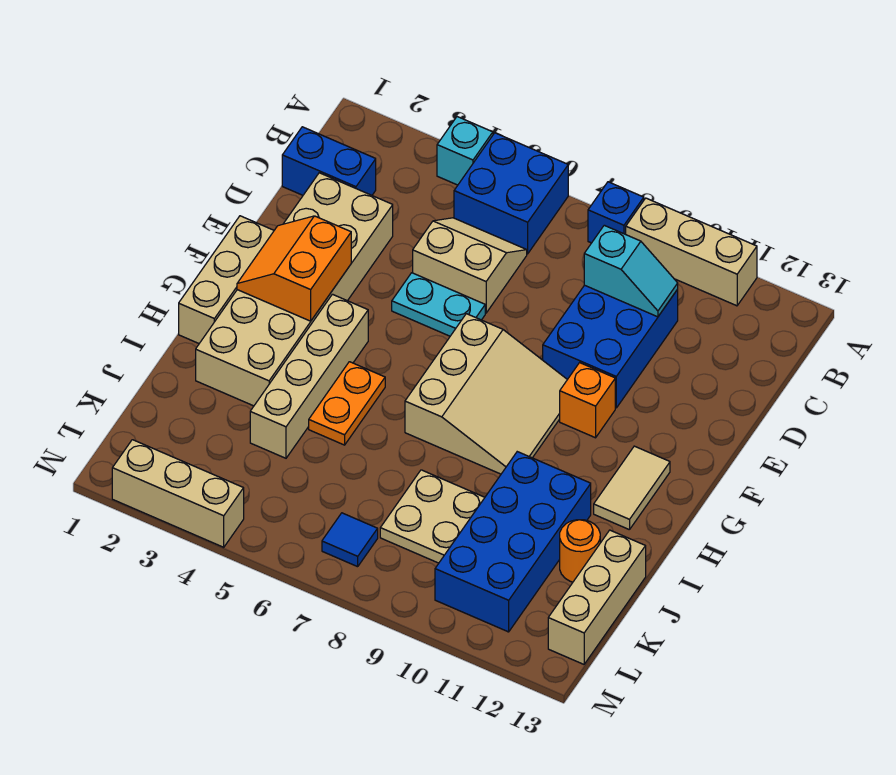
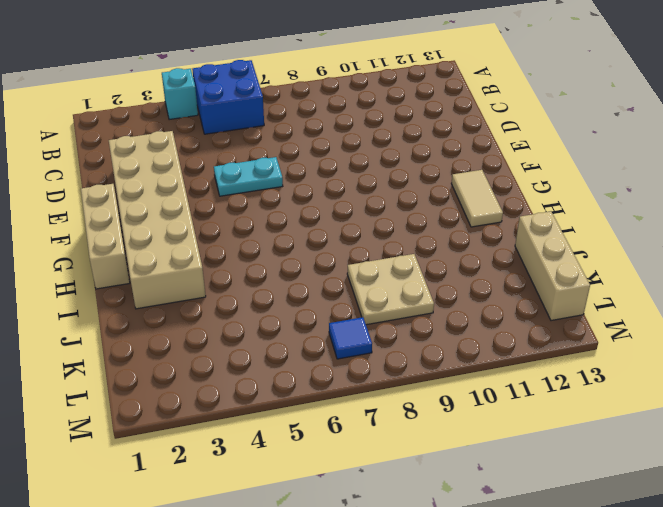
none -> blue 1x1 brick [588,182,644,243]
none -> tan 1x3 brick [626,198,757,306]
none -> blue 1x2 brick [282,127,376,195]

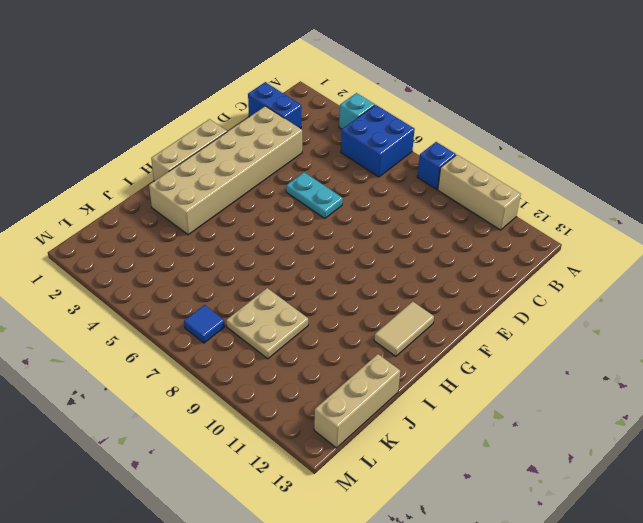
none -> tan 2x2 slope [413,218,527,313]
none -> blue 2x3 brick [543,285,678,408]
none -> tan 3x3 slope [405,314,567,474]

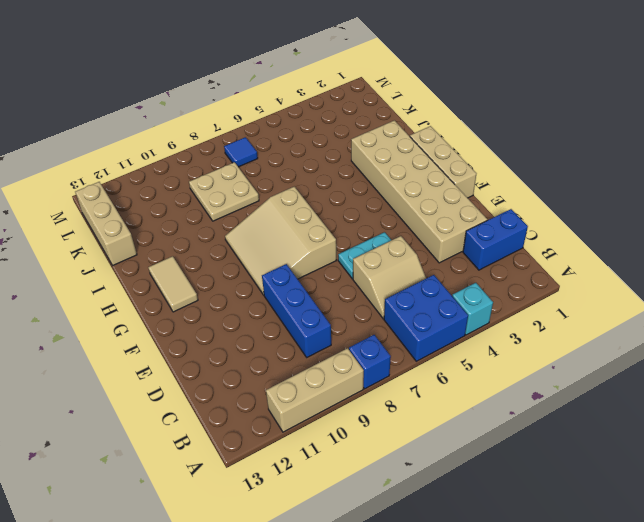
blue 1x3 brick [262,264,331,357] -> blue 2x3 brick [543,285,678,408]
none -> orange 1x1 brick [560,363,615,438]
none -> tan 1x4 brick [250,294,368,458]
none -> orange 1x2 plate [309,362,385,445]

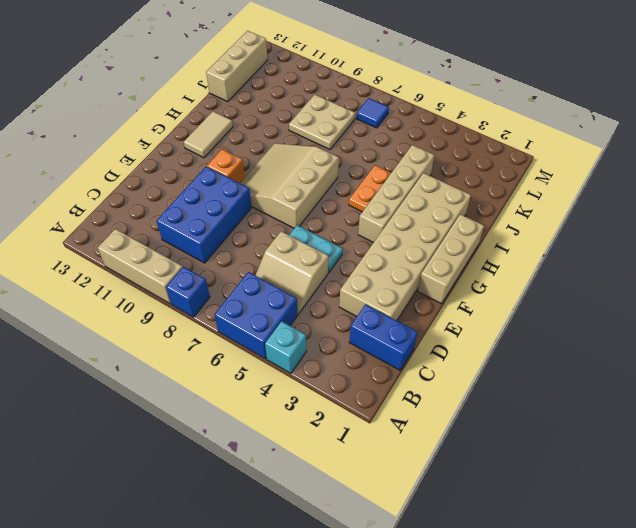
none -> blue 2x4 brick [435,452,591,632]
none -> orange 1x1 round brick [560,520,600,582]
none -> tan 1x3 brick [112,440,244,547]

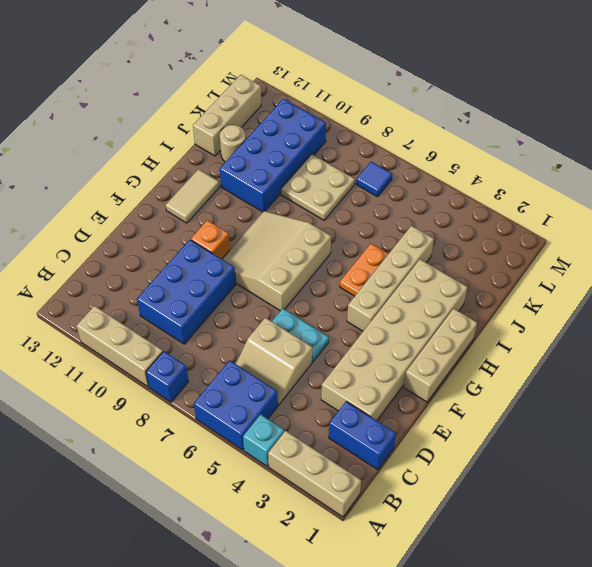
tan 1x3 brick [268,431,361,517] -> tan 1x3 brick moved to [112,440,244,547]
tan 1x1 round brick [220,125,246,162] -> orange 1x1 round brick [560,520,600,582]
none -> cyan 1x2 slope [584,225,678,317]
none -> orange 2x2 slope [237,216,351,321]

